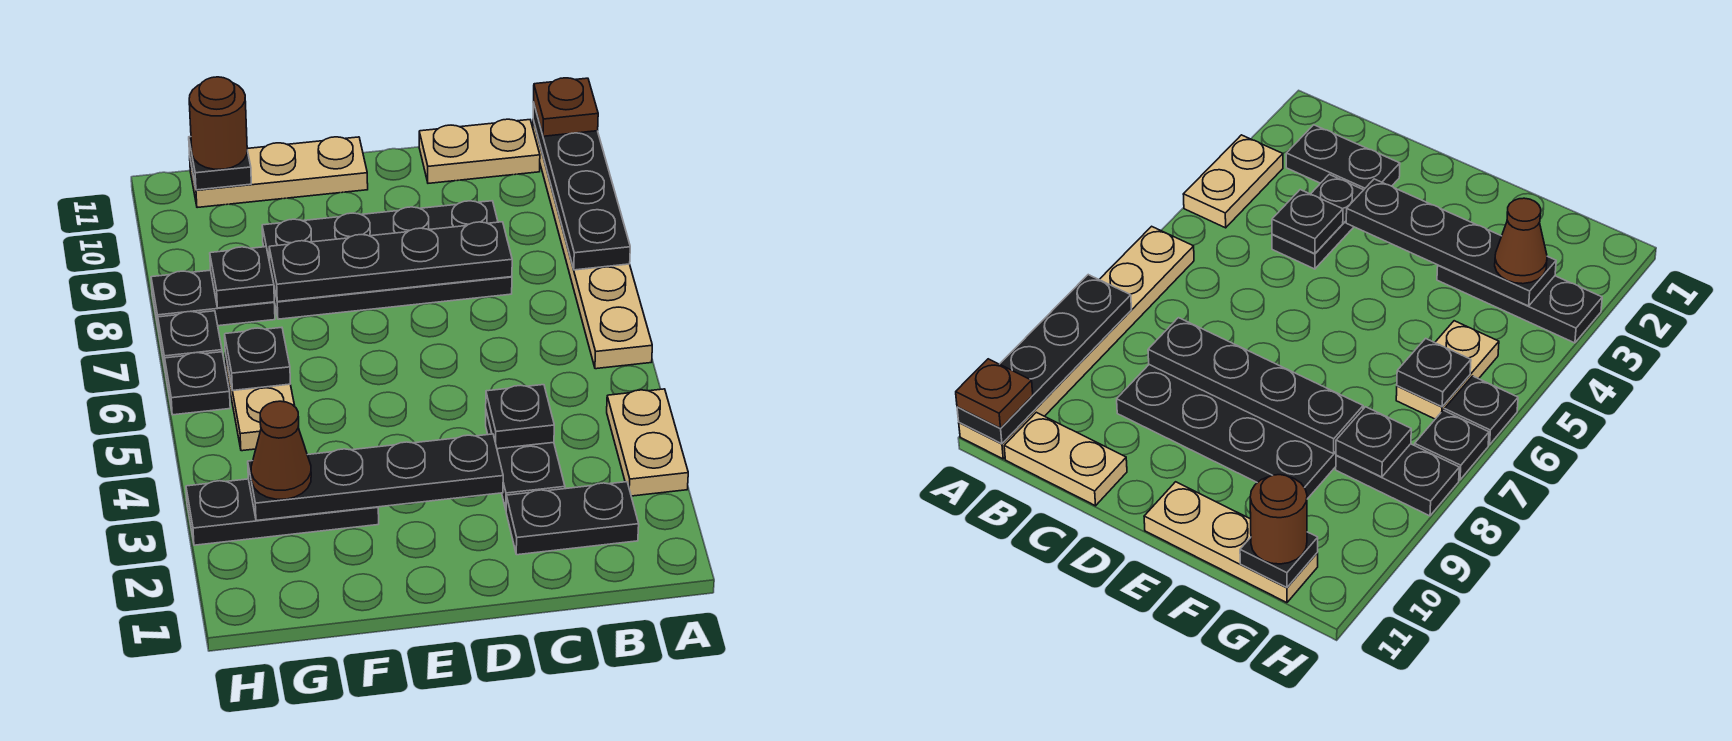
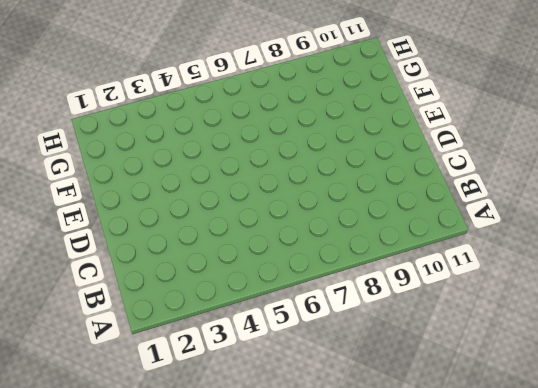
none -> tan 1x2 plate [607,389,688,496]
none -> tan 1x6 plate [533,120,652,369]
none -> black 1x2 plate [506,482,639,555]

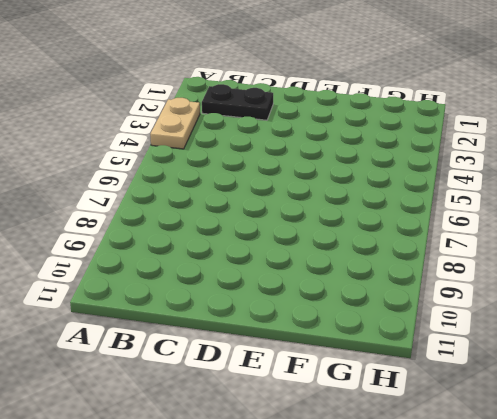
none -> tan 1x6 plate [533,120,652,369]
none -> tan 1x2 plate [419,119,540,183]
none -> black 1x2 plate [486,411,565,509]

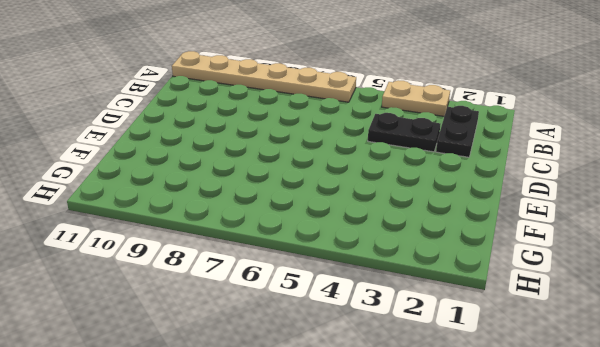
none -> tan 1x2 plate [419,119,540,183]
none -> black 2x4 plate [262,201,512,319]
none -> tan 1x3 plate [190,137,368,208]

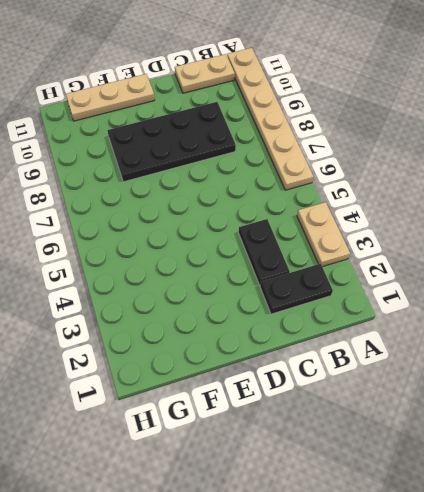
none -> black 1x3 plate [186,479,379,545]
none -> tan 1x2 plate [225,353,299,451]
none -> black 1x2 plate [151,270,275,332]

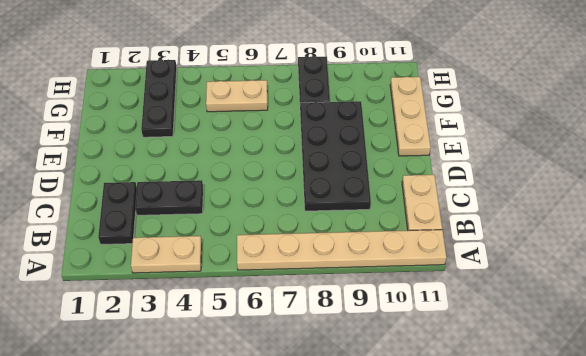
none -> black 1x1 plate [165,352,230,415]
none -> black 1x1 plate [158,311,222,368]
none -> black 1x4 plate [533,102,630,270]

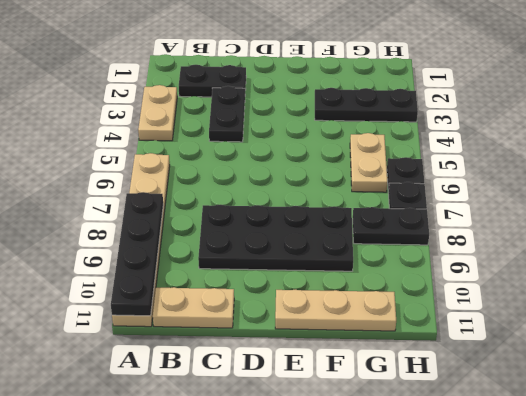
none -> black 1x1 plate [486,385,554,449]
none -> black 1x4 plate [269,222,512,302]
none -> black 1x4 plate [248,434,503,521]

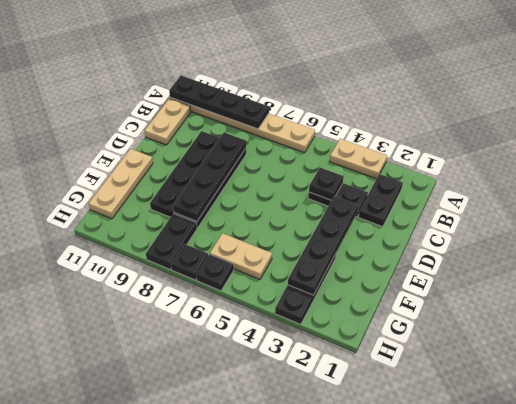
none -> black 1x1 plate [225,327,290,391]
none -> black 1x1 plate [210,247,274,308]
none -> black 1x1 plate [189,137,251,190]

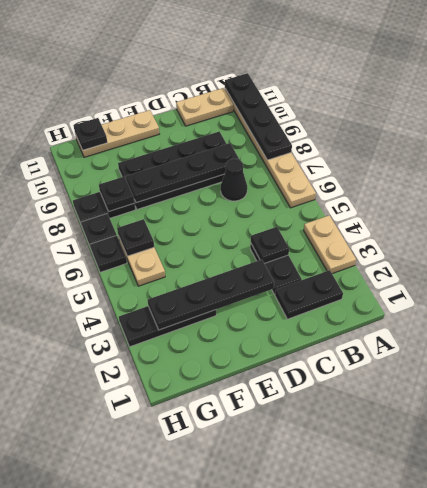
black 1x1 cone [221,159,247,201] -> none
none -> brown 1x1 plate [534,78,598,136]
none -> brown 1x1 cone [251,401,311,499]
none -> brown 1x1 round brick [189,77,247,169]

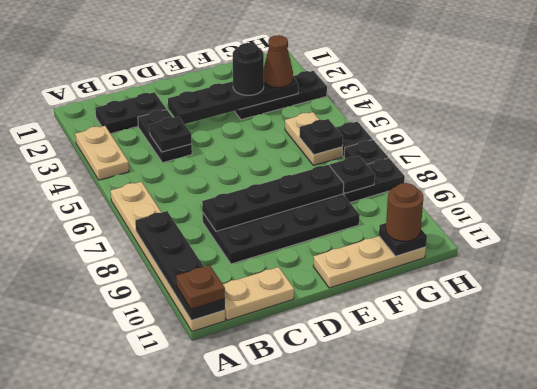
black 1x1 round brick [233,43,264,95] -> none

